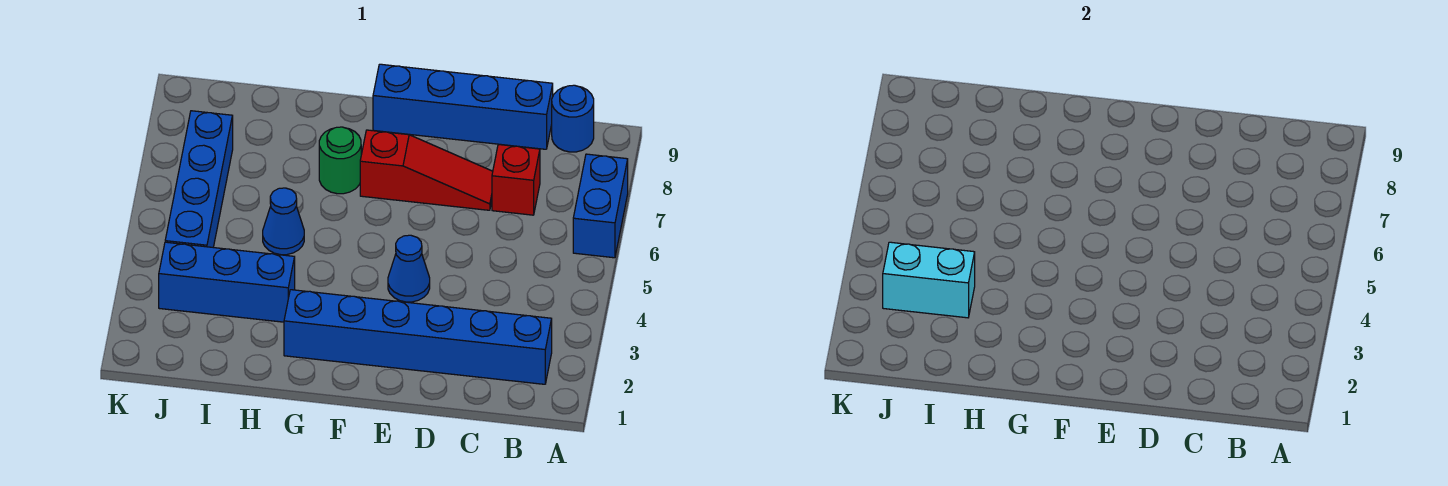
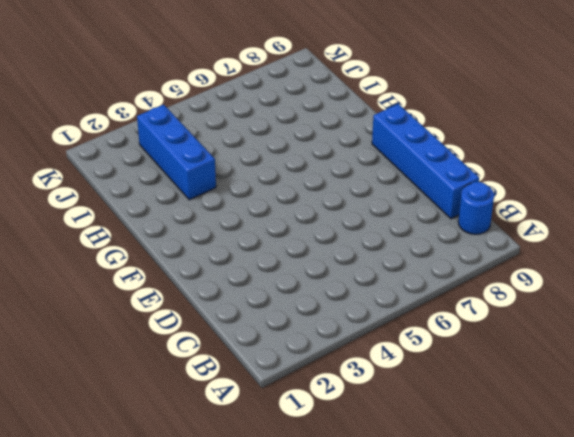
none -> blue 1x2 brick [573,154,628,258]
none -> blue 1x6 brick [284,290,552,384]
none -> red 1x1 brick [492,144,540,215]

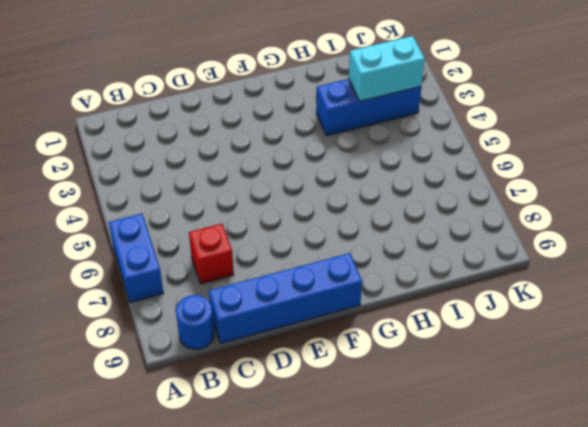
none -> blue 1x6 brick [284,290,552,384]
none -> red 1x3 slope [360,130,493,210]
none -> blue 1x1 cone [388,235,430,302]

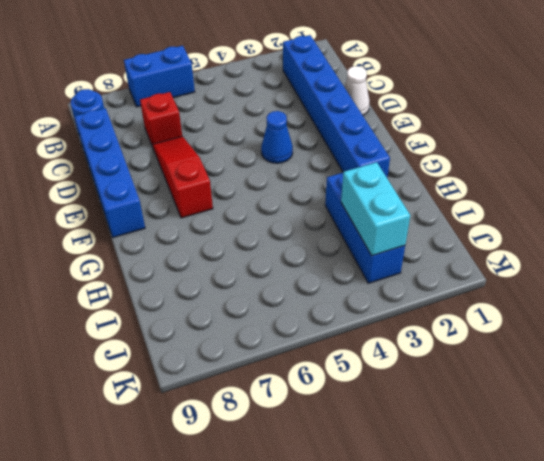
white 1x1 cone [344,66,370,115] -> none
none -> green 1x1 round brick [319,127,361,194]
none -> blue 1x1 cone [263,188,304,255]
none -> blue 1x4 brick [165,111,233,247]

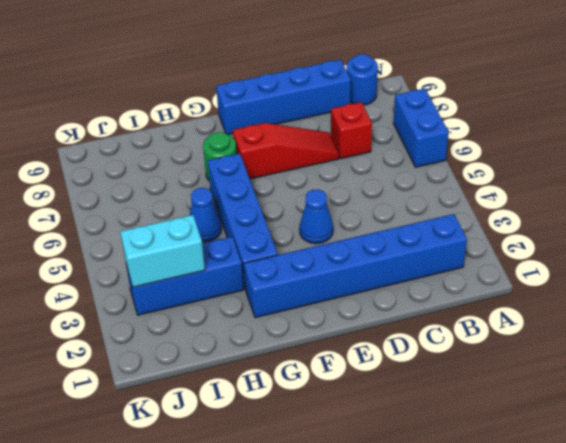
blue 1x4 brick [208,154,278,289] -> blue 1x4 brick moved to [165,111,233,247]

